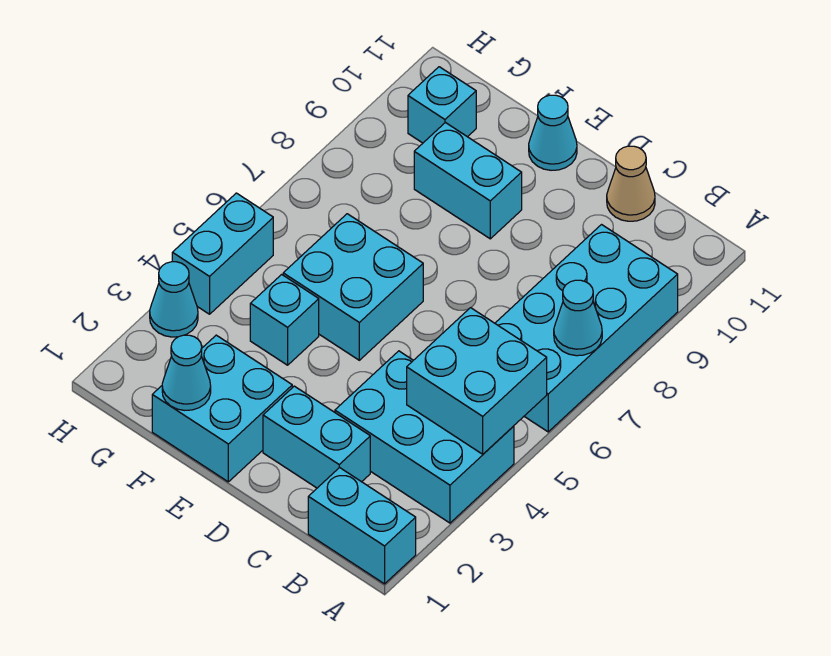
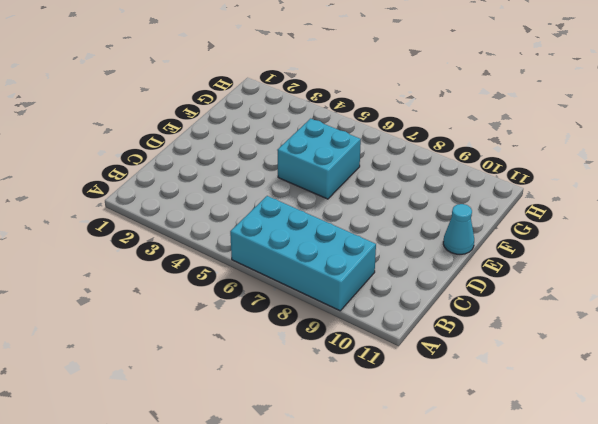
none -> cyan 1x2 brick [308,467,416,584]
none -> cyan 2x3 brick [335,351,514,523]
none -> cyan 1x2 brick [263,386,370,488]

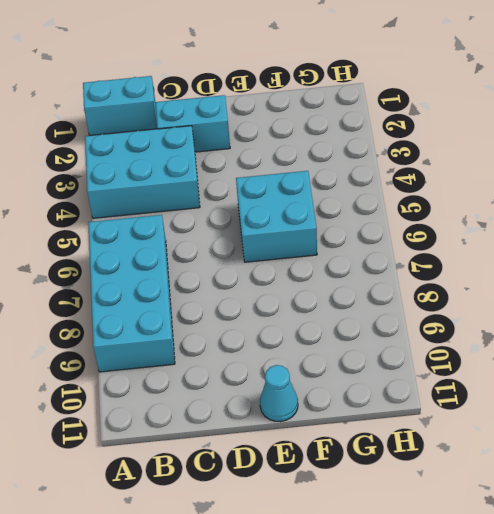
none -> tan 1x1 cone [607,146,655,221]
none -> cyan 2x2 brick [152,335,292,482]
none -> cyan 1x2 brick [414,123,522,239]

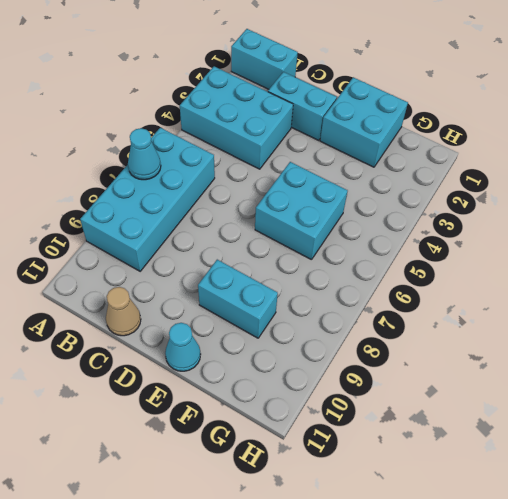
none -> cyan 1x1 brick [250,274,319,365]
none -> cyan 1x1 brick [408,67,476,143]
none -> cyan 1x1 cone [150,262,198,337]

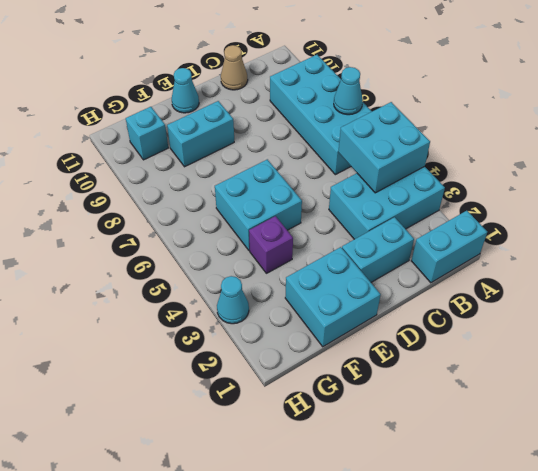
purple 1x1 brick [249,216,293,273] -> cyan 1x1 brick [250,274,319,365]
none -> cyan 1x2 brick [172,193,273,314]
none -> cyan 1x1 cone [162,335,211,410]

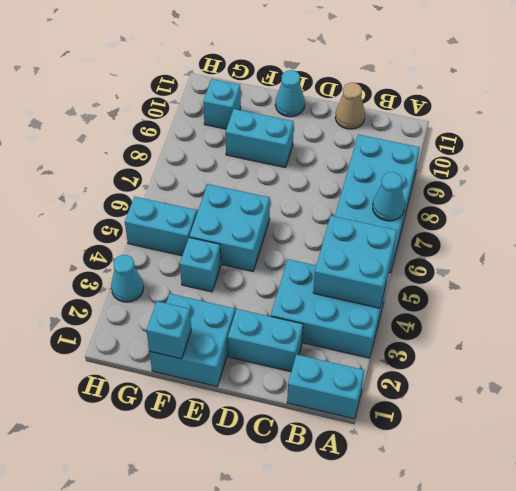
cyan 1x1 brick [147,301,191,359] -> cyan 1x1 cone [162,335,211,410]
cyan 1x2 brick [125,197,197,256] -> cyan 1x2 brick turned to [172,193,273,314]

